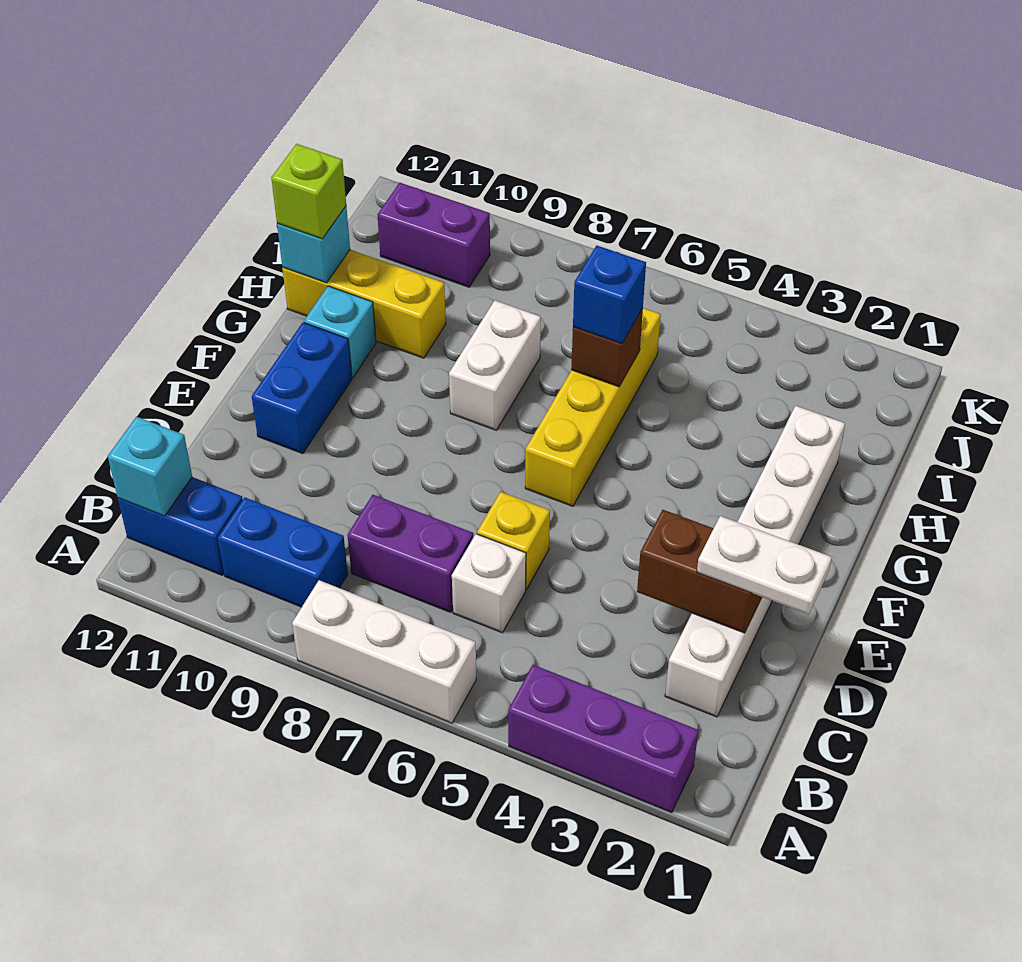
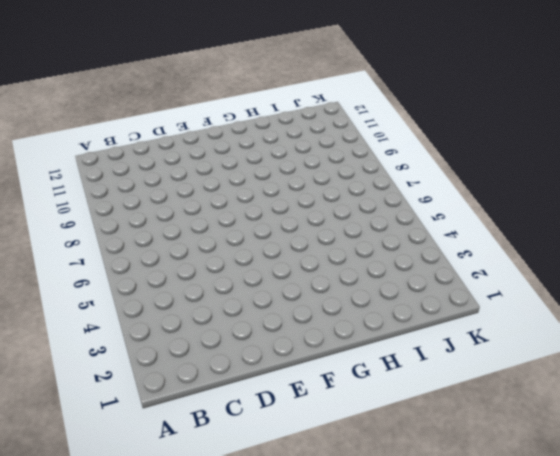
none -> purple 1x3 brick [508,665,699,813]
none -> white 1x3 brick [292,580,476,723]
none -> blue 1x2 brick [218,497,348,607]

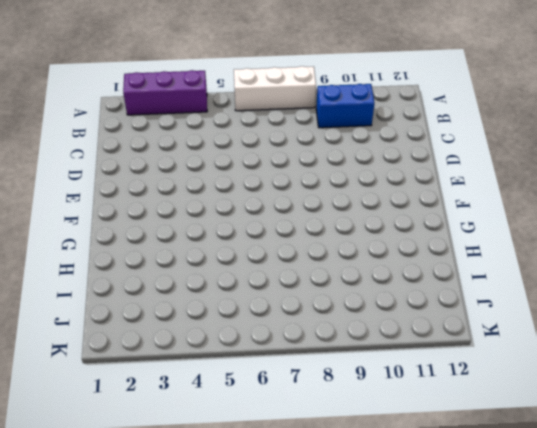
none -> blue 1x2 brick [118,477,243,575]
none -> white 1x6 brick [665,406,845,717]
none -> white 1x1 brick [452,534,526,633]

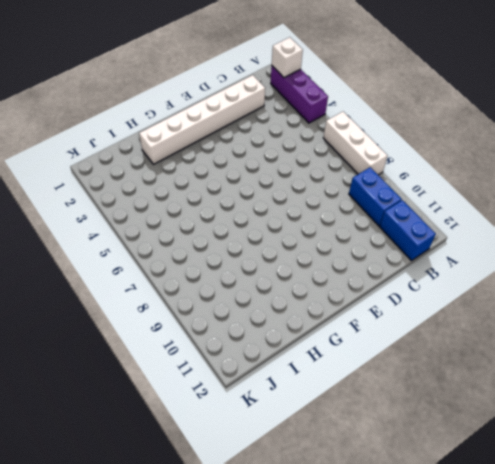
white 1x1 brick [272,37,303,78] -> white 1x1 brick moved to [452,534,526,633]
none -> purple 1x2 brick [348,495,473,612]
none -> yellow 1x1 brick [477,492,550,589]
none -> blue 1x2 brick [252,323,352,454]

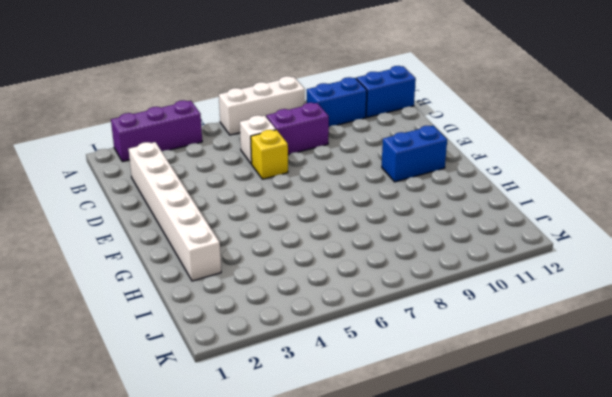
blue 1x2 brick [382,126,447,182] -> blue 1x2 brick turned to [252,323,352,454]
none -> yellow 1x4 brick [525,308,661,506]
none -> white 1x2 brick [449,300,541,430]
none -> cyan 1x1 brick [304,286,376,378]

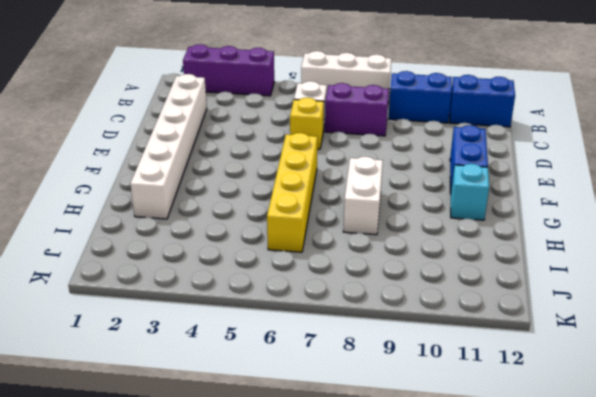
none -> yellow 1x3 brick [282,250,446,358]
none -> purple 1x2 brick [378,183,490,287]
none -> cyan 1x1 brick [108,417,192,516]

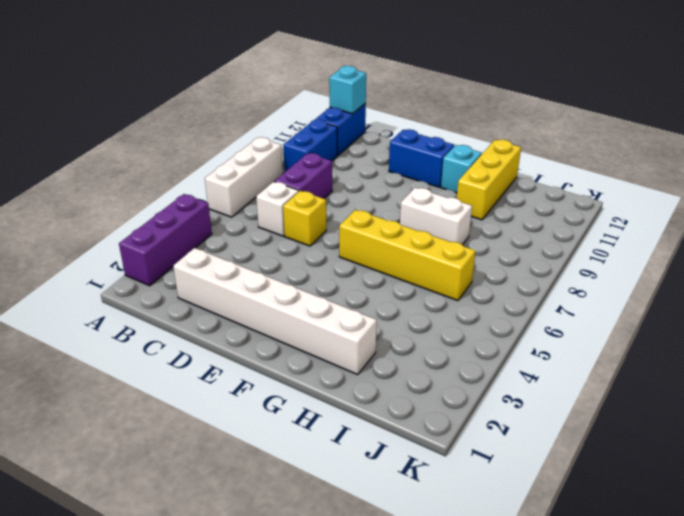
none -> purple 1x2 brick [378,183,490,287]
none -> brown 1x2 brick [637,510,762,633]
none -> brown 1x1 brick [571,308,643,387]

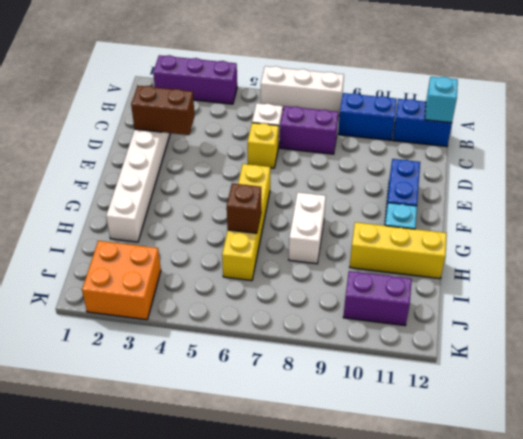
orange 2x2 brick [82,241,161,320] -> none
none -> cyan 1x1 brick [277,206,350,283]
none -> white 1x2 plate [697,516,832,614]
none -> blue 1x1 brick [573,245,646,344]

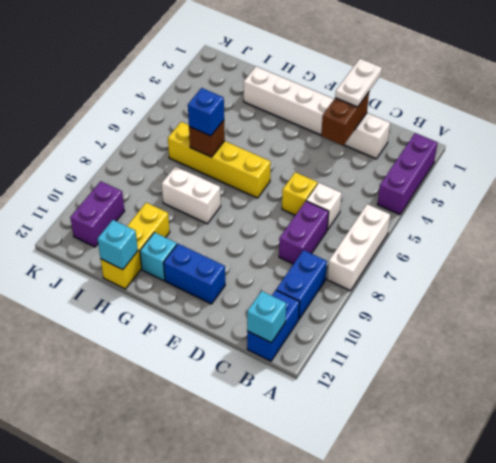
none -> lime 1x1 brick [271,144,346,239]

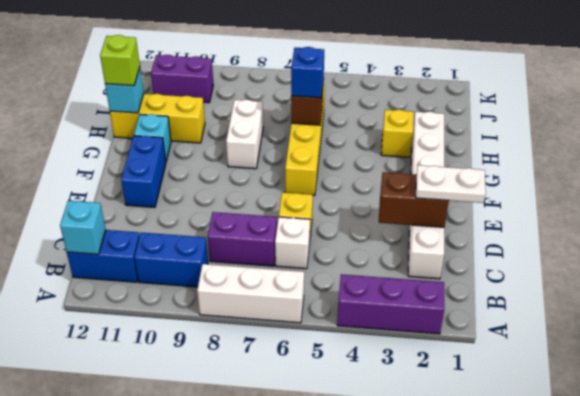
yellow 1x1 brick [381,110,414,157] -> none

